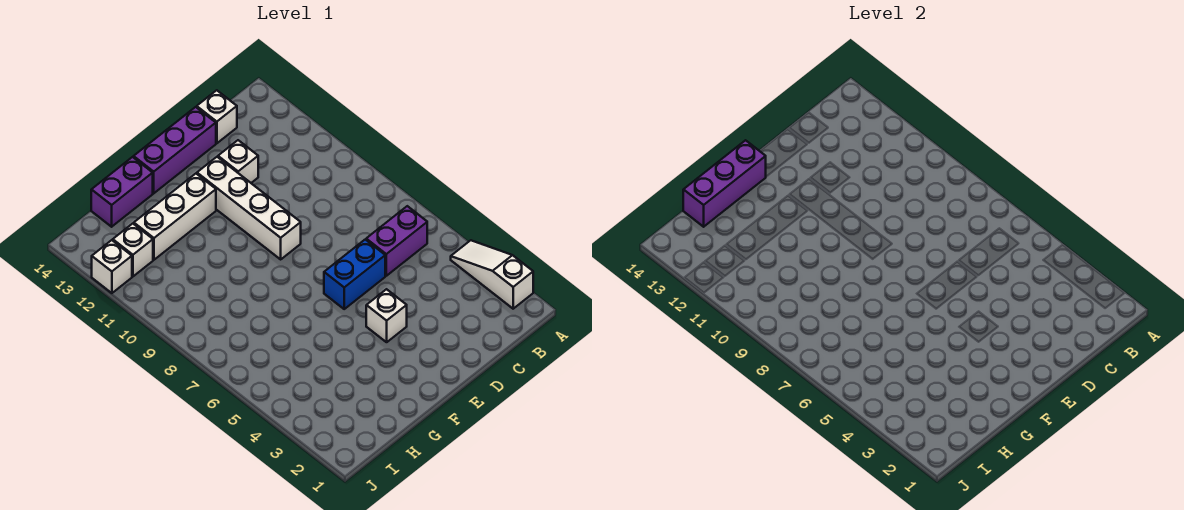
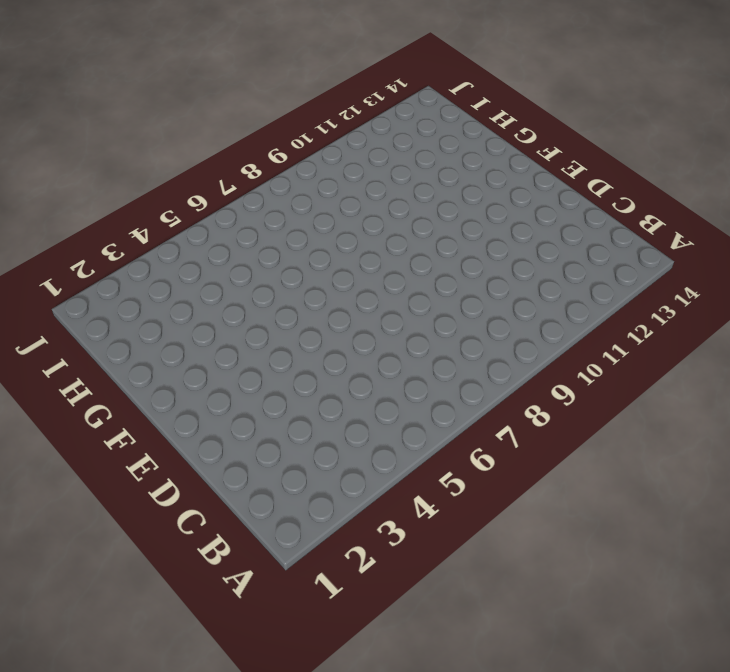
none -> white 1x3 slope [451,240,533,309]
none -> purple 1x2 brick [366,206,427,276]
none -> white 1x1 brick [197,90,237,143]

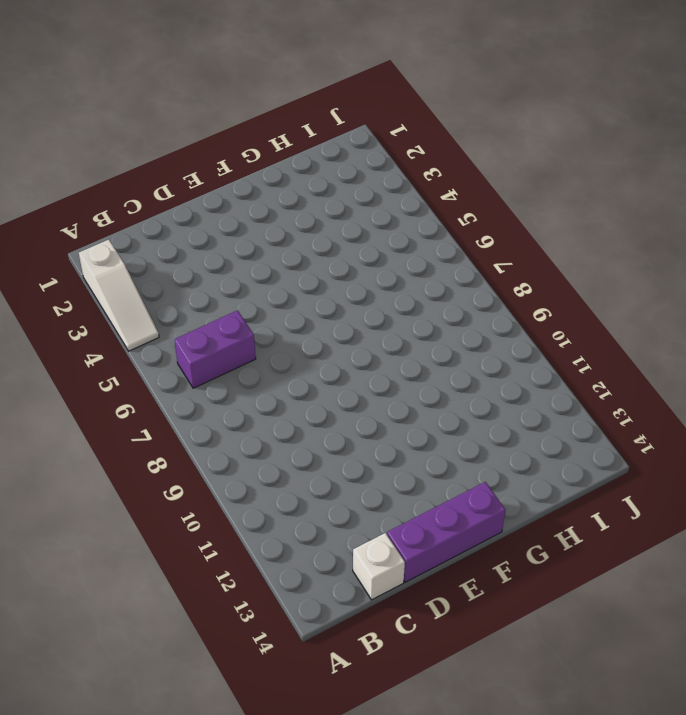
none -> blue 1x2 brick [324,240,385,309]
none -> white 1x1 brick [218,140,258,183]
none -> white 1x1 brick [366,289,407,342]

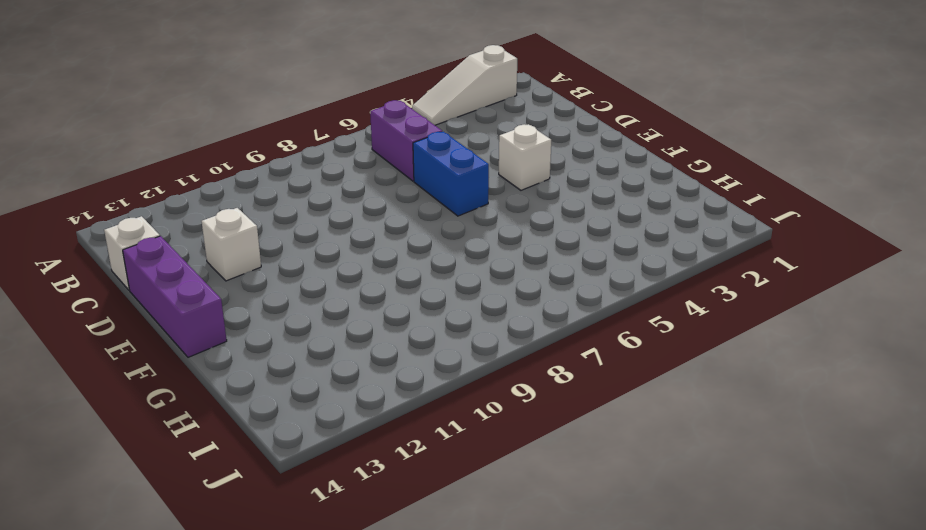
none -> white 1x4 brick [197,157,301,259]
none -> white 1x3 brick [134,174,216,260]
none -> purple 1x2 brick [91,157,153,227]

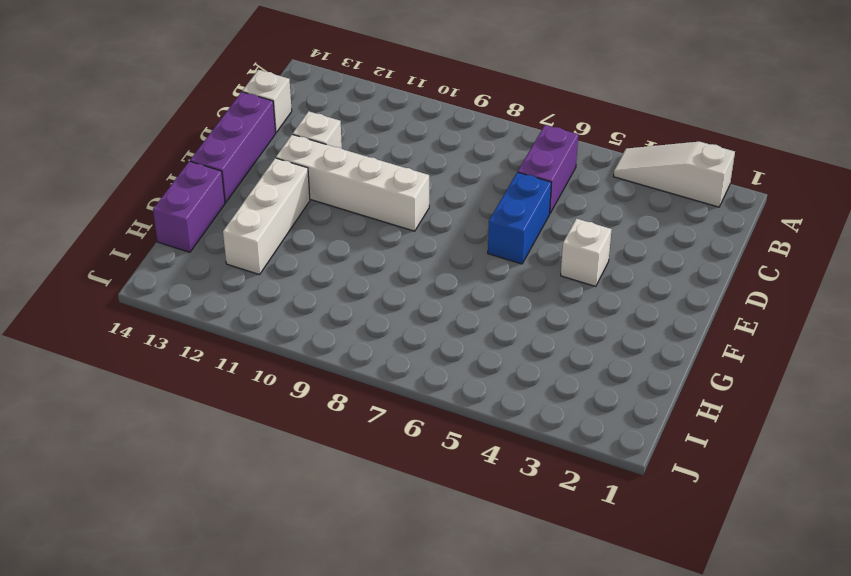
none -> white 1x1 brick [113,224,153,276]
none -> white 1x1 brick [92,240,132,293]
none -> purple 1x3 brick [683,140,766,227]

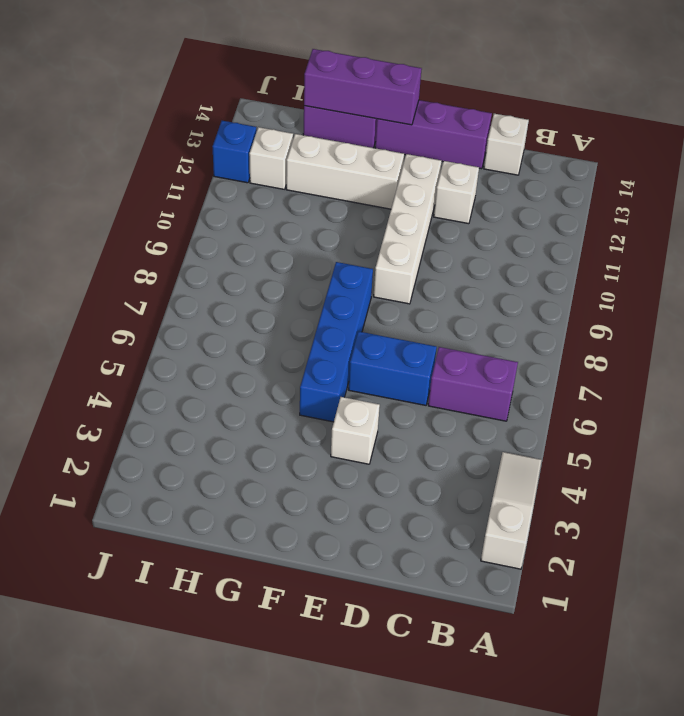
blue 1x4 brick [300,262,373,422] -> none
blue 1x1 brick [213,121,257,183] -> white 1x1 brick [92,240,132,293]

